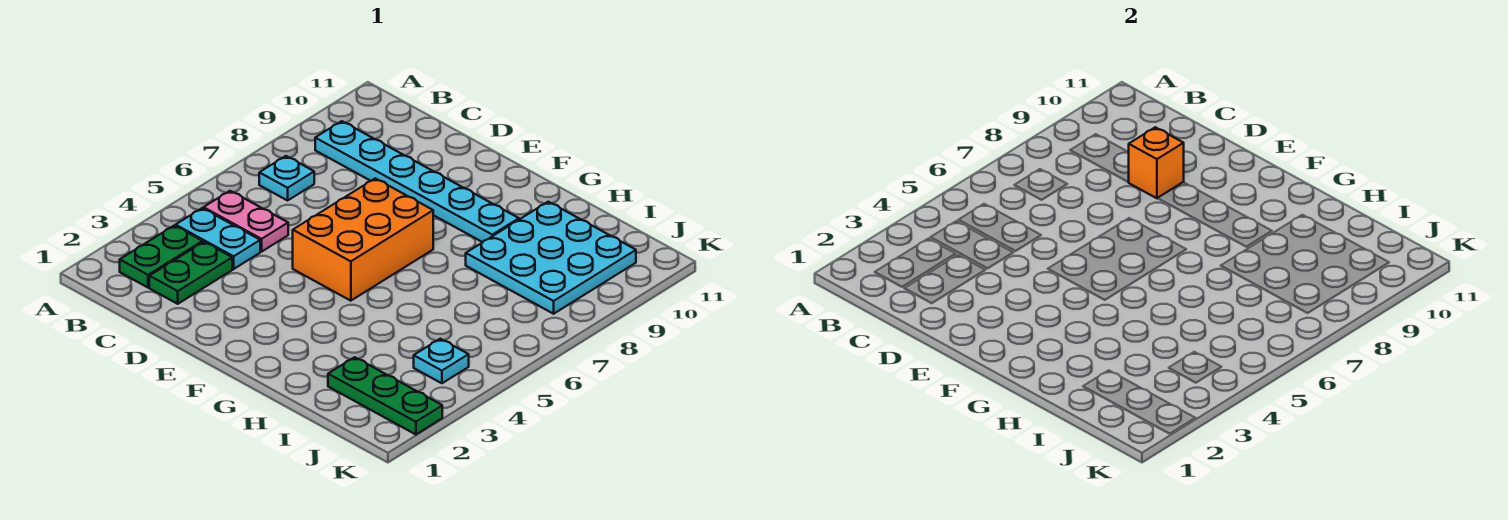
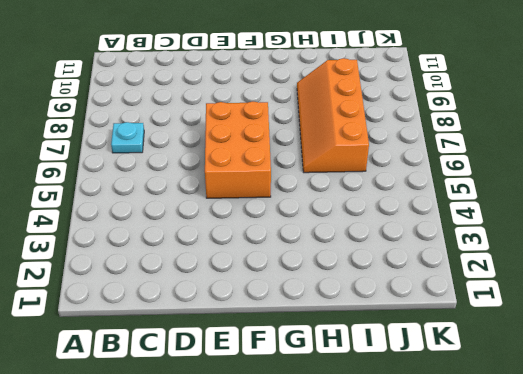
orange 2x4 slope [297,58,369,173] -> cyan 3x3 plate [466,202,636,314]
none -> green 1x2 plate [120,226,203,287]
none -> cyan 1x2 plate [176,208,260,269]

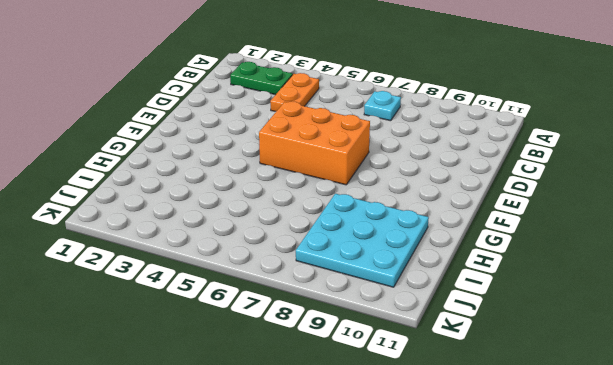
orange 1x2 plate [270,73,319,111] -> cyan 1x2 plate [176,208,260,269]
none -> pink 1x2 plate [203,191,288,252]
none -> cyan 1x6 plate [315,121,519,242]

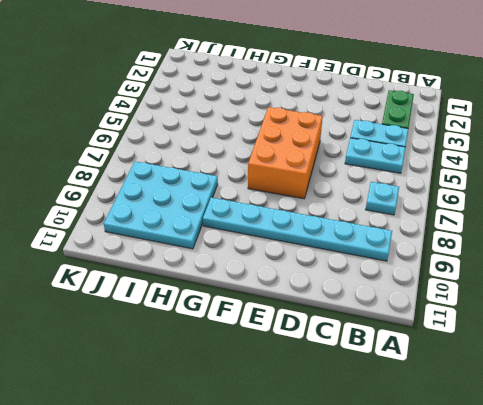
cyan 1x2 plate [345,138,405,173] -> pink 1x2 plate [203,191,288,252]
none -> green 1x2 plate [149,242,232,304]
none -> green 1x3 plate [328,357,442,434]

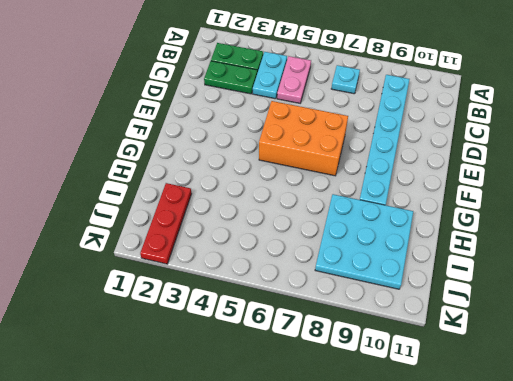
red 1x3 plate [140,183,192,264] -> green 1x3 plate [328,357,442,434]
none -> cyan 1x1 plate [414,339,469,383]
none -> orange 1x1 brick [1129,127,1184,198]

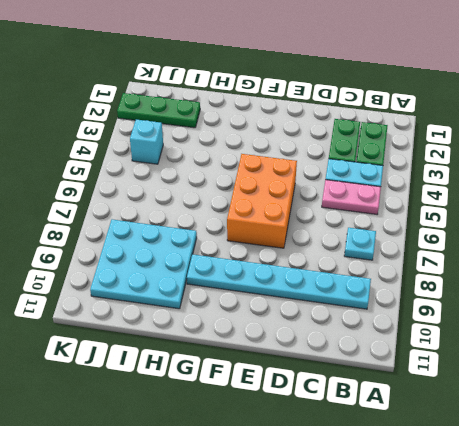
cyan 1x1 brick [130,119,163,164] -> cyan 1x1 plate [414,339,469,383]
none -> orange 1x1 brick [1129,127,1184,198]

